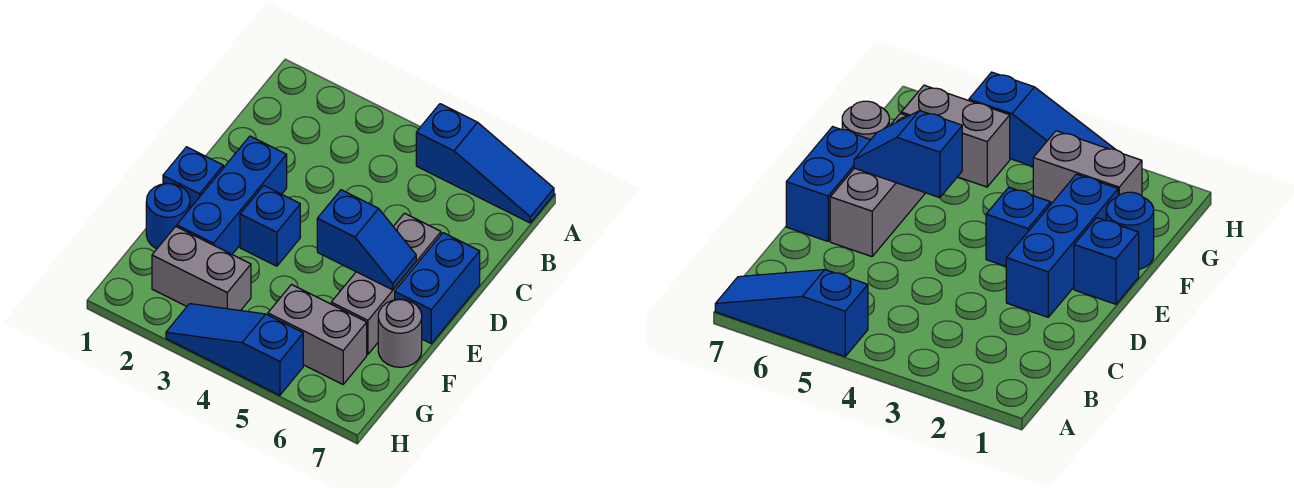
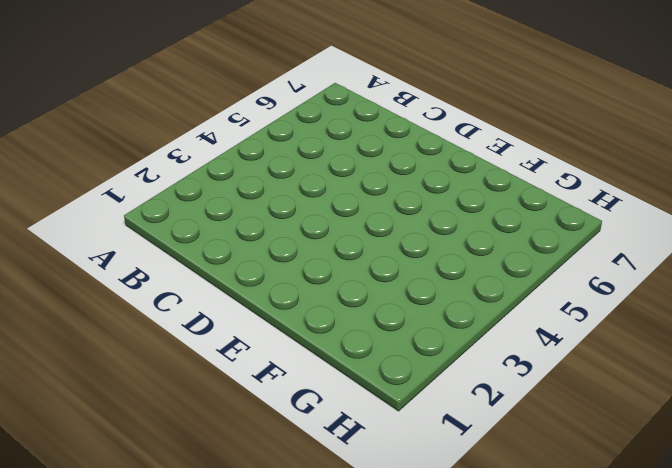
none -> blue 1x3 slope [416,104,554,223]
none -> blue 1x3 brick [177,136,287,254]
none -> grey 1x3 brick [331,213,441,354]

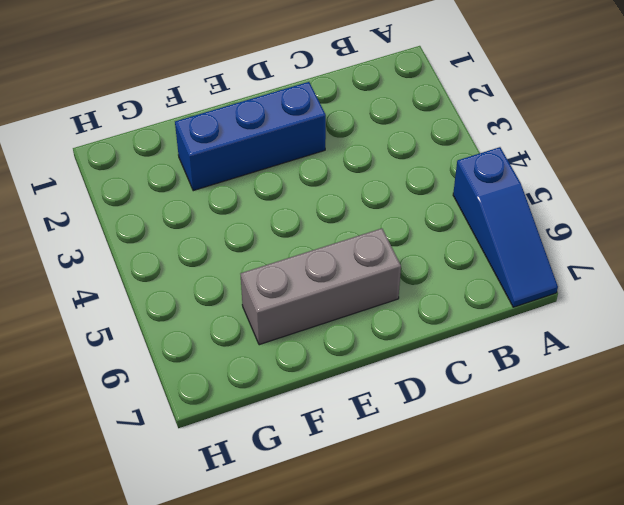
none -> blue 1x2 brick [395,233,480,343]
none -> blue 1x1 brick [163,147,223,208]
none -> blue 1x1 brick [240,186,300,266]

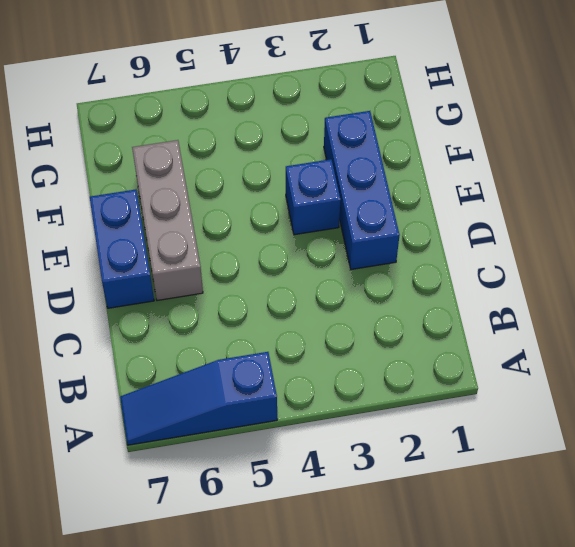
none -> blue 1x1 brick [163,147,223,208]
none -> blue 1x1 round brick [146,183,190,249]
none -> grey 1x1 round brick [378,299,422,367]

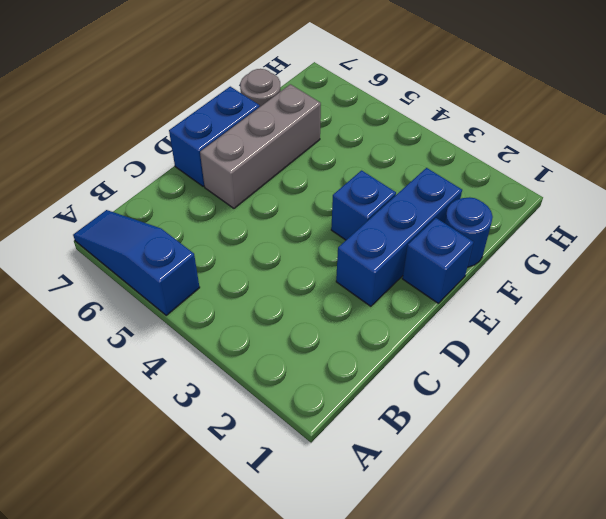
none -> grey 1x2 brick [152,226,251,311]
none -> grey 1x2 brick [268,285,367,384]
none -> blue 1x3 slope [166,304,303,395]

